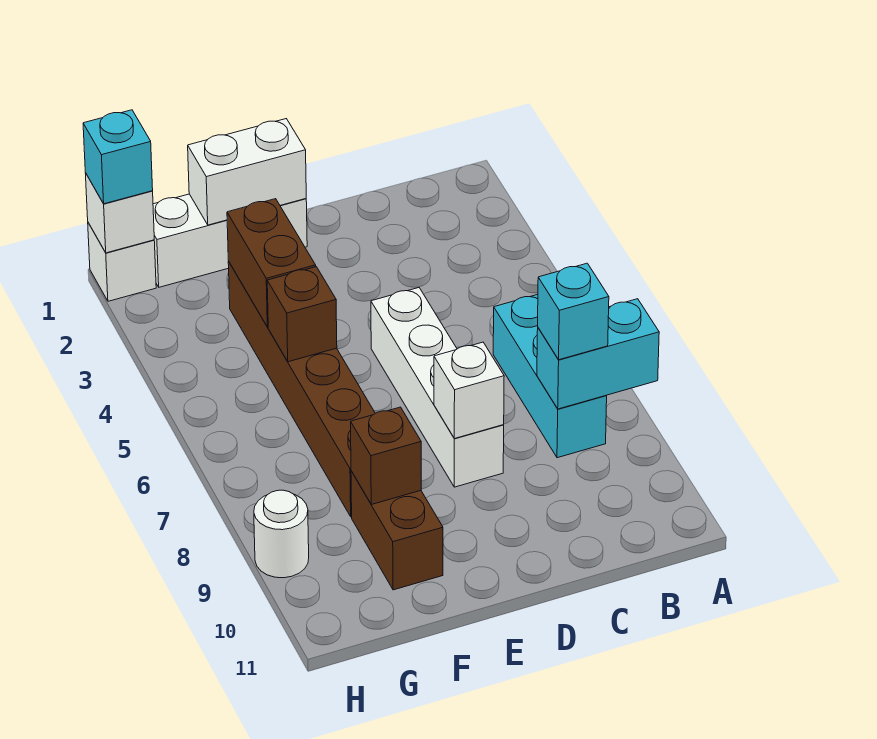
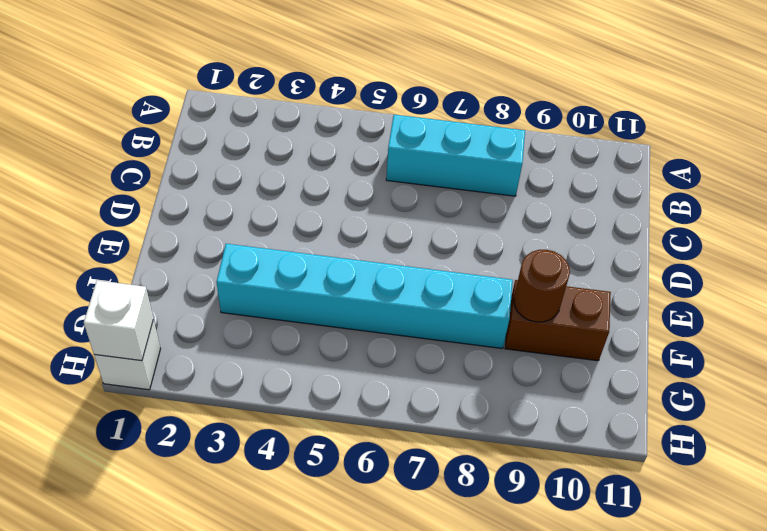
cyan 1x6 brick [217,244,513,349] -> brown 1x6 brick [228,261,375,517]
brown 1x1 round brick [514,250,570,322] -> brown 1x1 brick [351,407,421,504]
none -> white 1x4 brick [371,288,504,487]
none -> white 1x3 brick [153,194,307,287]
none -> white 1x1 round brick [254,490,309,578]

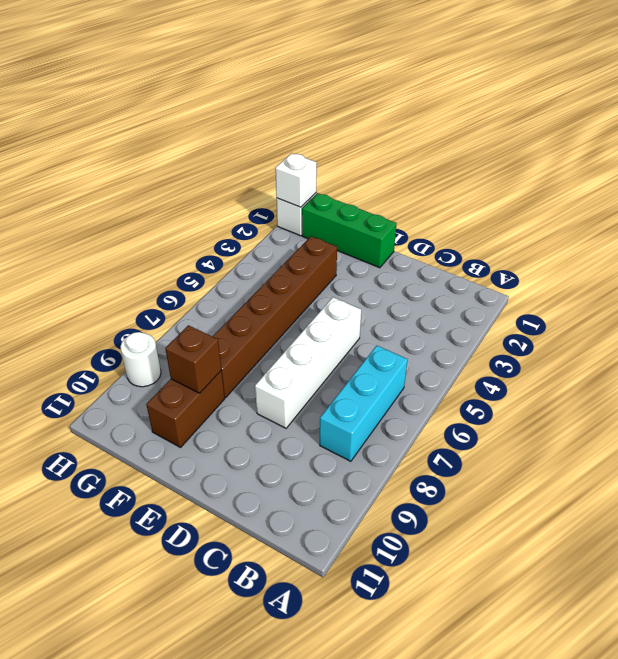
green 1x3 brick [302,193,397,268] -> white 1x3 brick [153,194,307,287]
none -> cyan 1x2 brick [537,299,659,409]
none -> white 1x1 brick [434,342,504,439]
none -> white 1x2 brick [188,119,306,225]

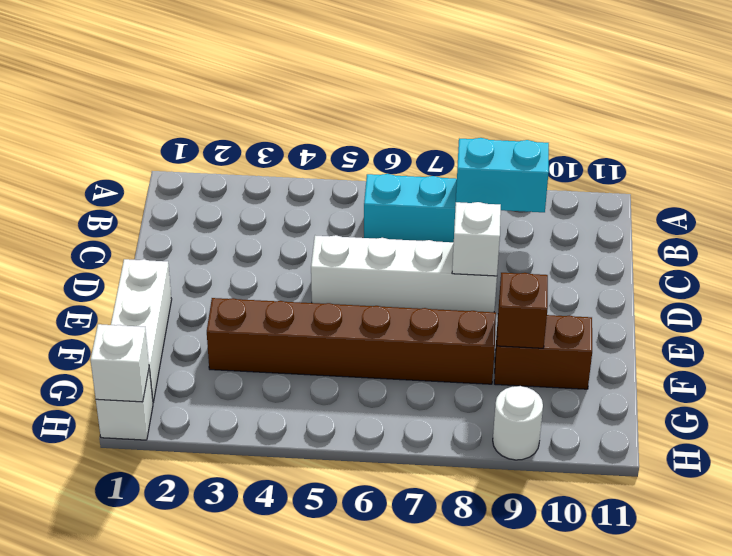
cyan 1x2 brick [456,138,549,212] -> cyan 1x2 brick turned to [537,299,659,409]
none -> white 1x2 brick [188,119,306,225]
none -> brown 1x2 brick [227,199,316,327]
none -> brown 1x1 brick [267,267,337,362]

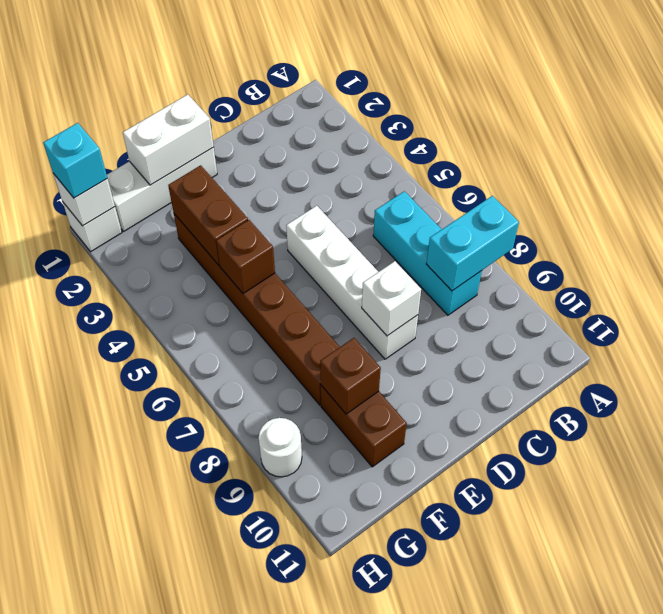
none -> cyan 1x1 brick [538,263,609,360]

